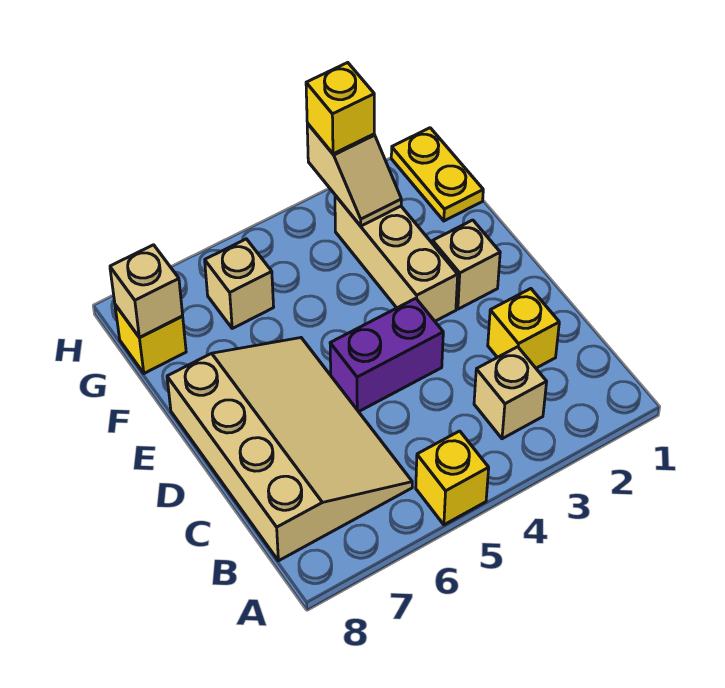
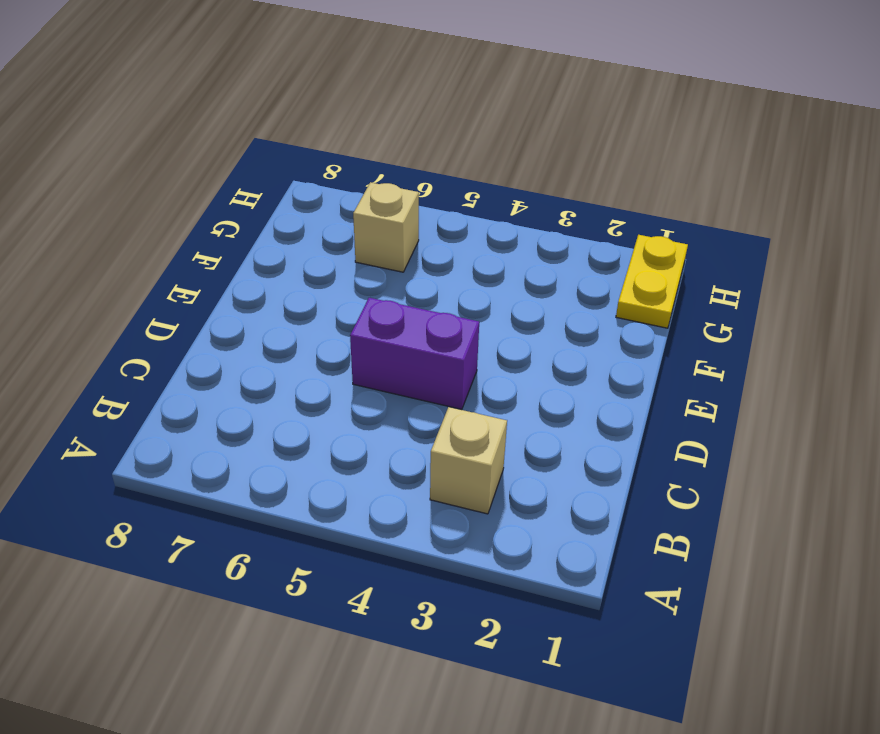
none -> yellow 1x1 brick [416,431,489,525]
none -> tan 3x4 slope [167,338,412,561]
none -> yellow 1x1 brick [488,289,559,368]

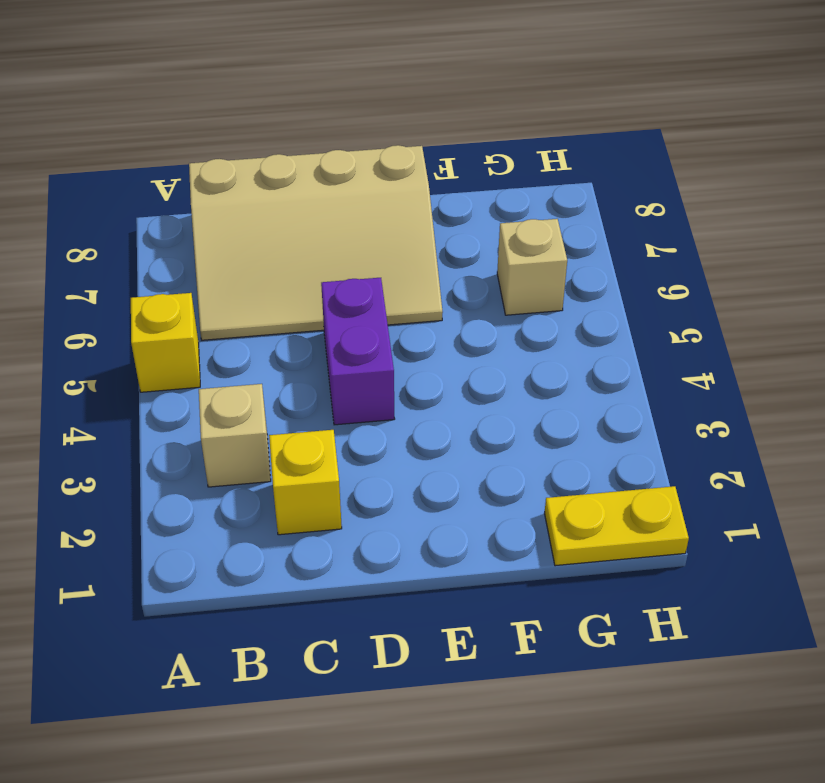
none -> tan 1x1 brick [433,220,500,309]
none -> tan 1x3 brick [335,195,458,321]
none -> yellow 1x1 brick [115,305,186,373]

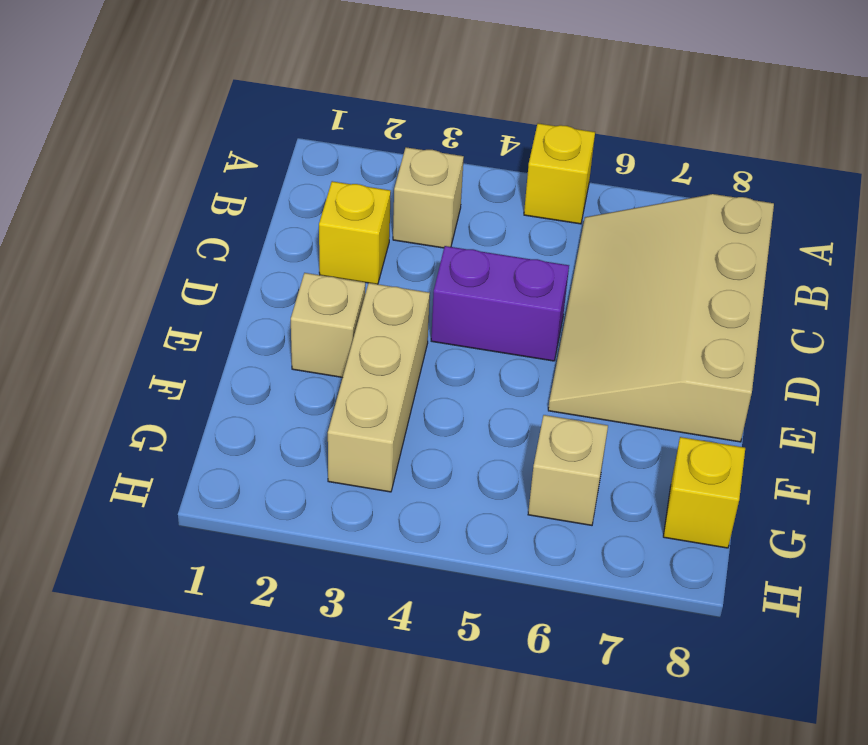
none -> yellow 1x2 plate [391,128,483,221]
none -> tan 1x2 slope [307,123,401,226]
none -> tan 1x1 brick [110,245,183,338]

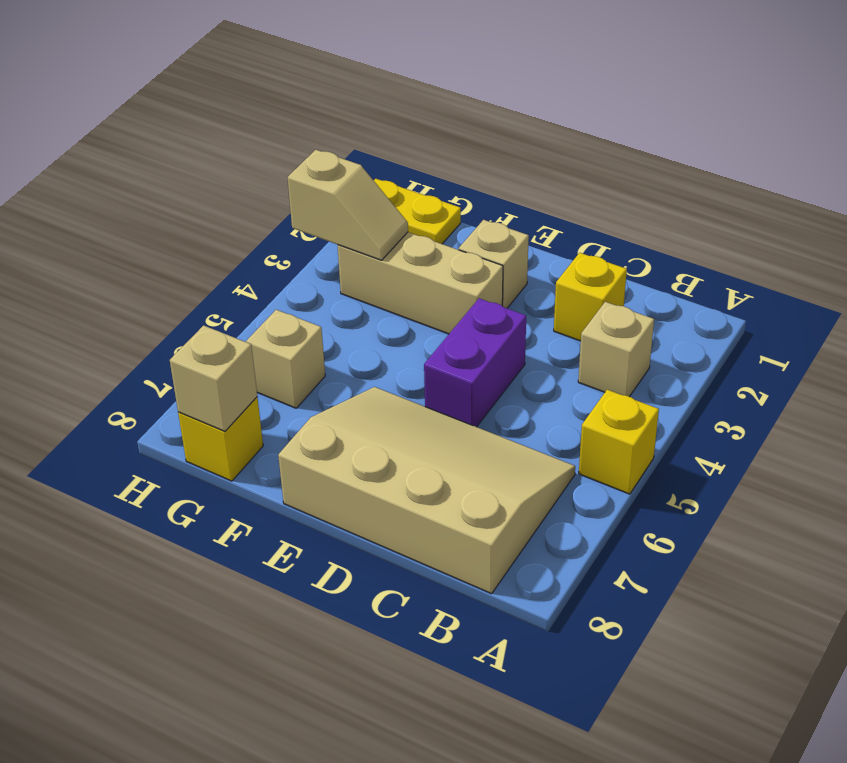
none -> yellow 1x1 brick [306,63,374,154]

